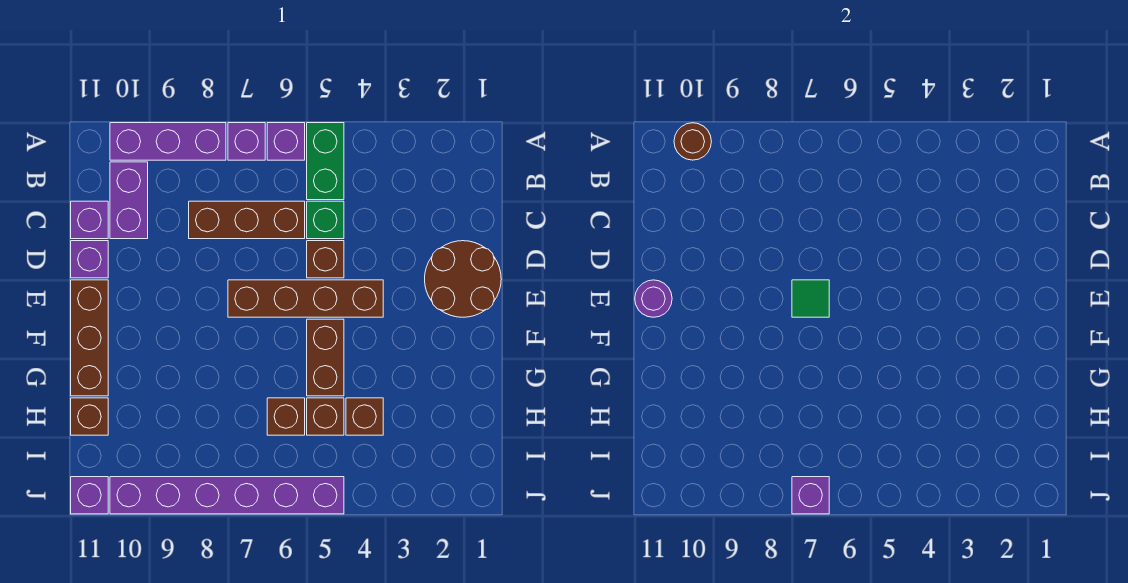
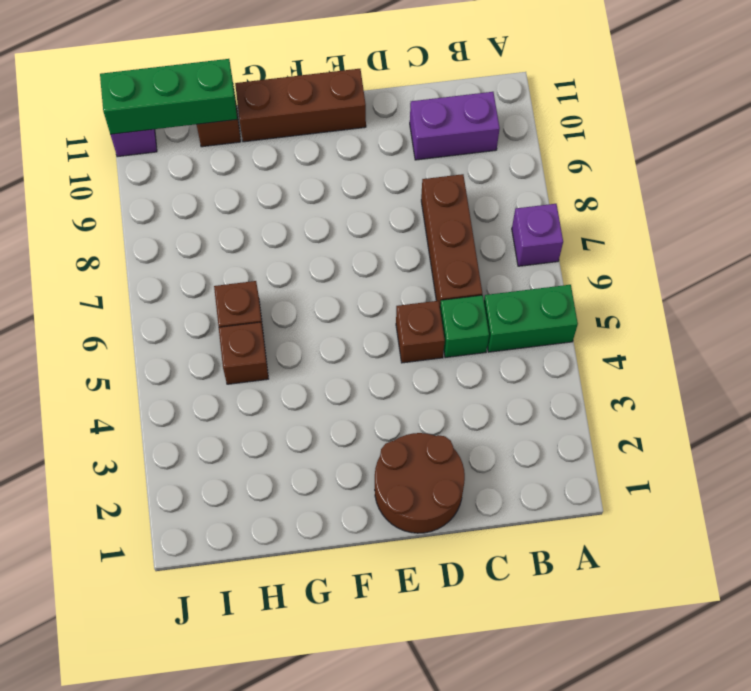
green 1x3 brick [100,59,237,134] -> none
none -> purple 1x1 brick [267,123,305,160]
none -> purple 1x3 brick [110,123,226,160]
none -> purple 1x1 brick [71,201,108,239]

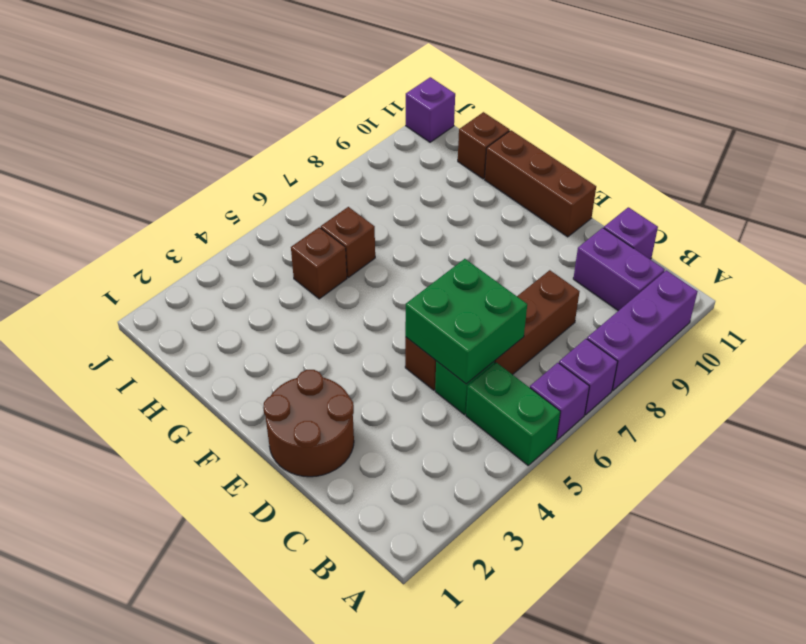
green 2x2 brick [405,259,527,384] -> none
none -> purple 1x1 brick [71,241,108,278]
none -> brown 1x4 brick [228,280,383,317]
none -> brown 1x2 brick [307,319,344,396]

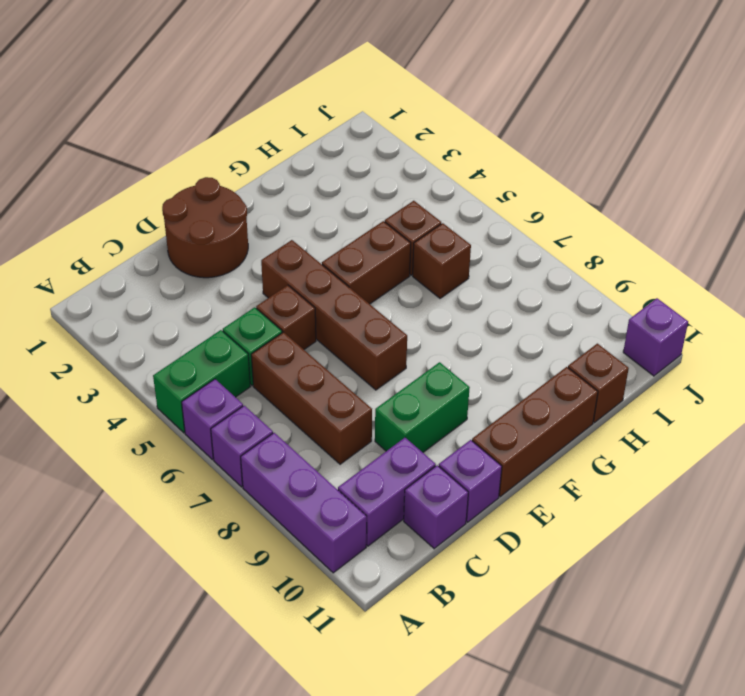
green 1x2 brick [375,362,470,452] -> none
none -> brown 1x1 brick [346,398,383,435]
none -> purple 1x6 brick [110,477,344,514]
none -> brown 1x1 round brick [674,123,711,160]

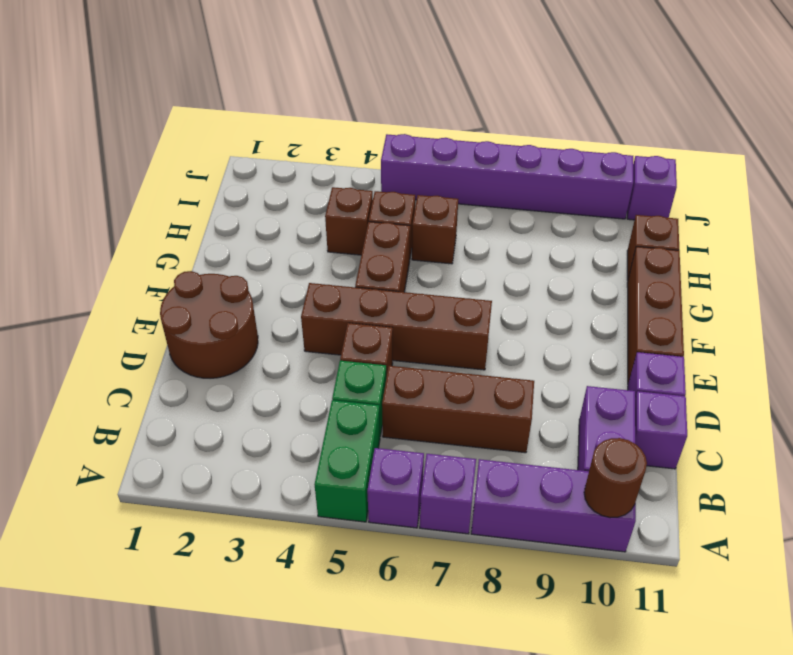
none -> green 1x1 tile [792,280,829,317]
none -> purple 1x1 round brick [635,280,672,317]
none -> purple 1x1 brick [792,477,829,514]

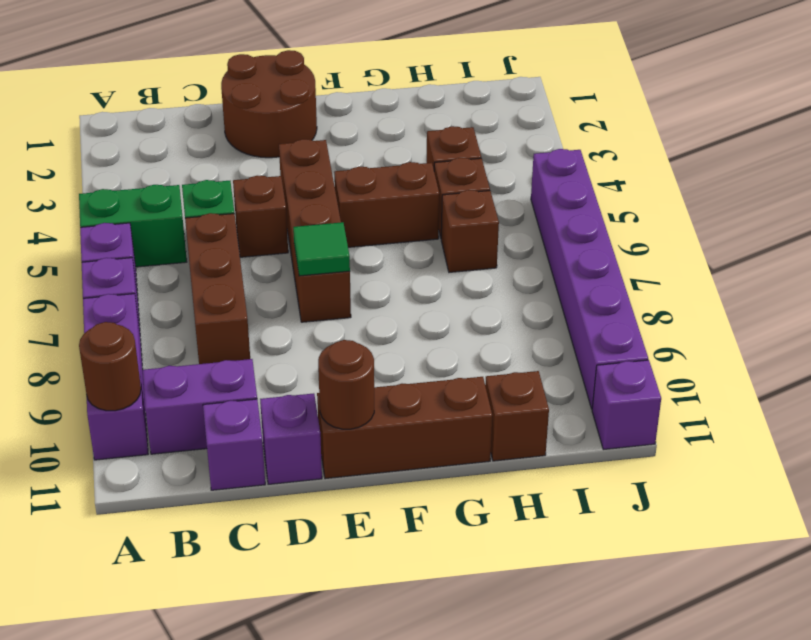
brown 1x1 round brick [318,340,374,429] -> purple 1x1 round brick [635,280,672,317]
none -> purple 1x1 brick [792,477,829,514]

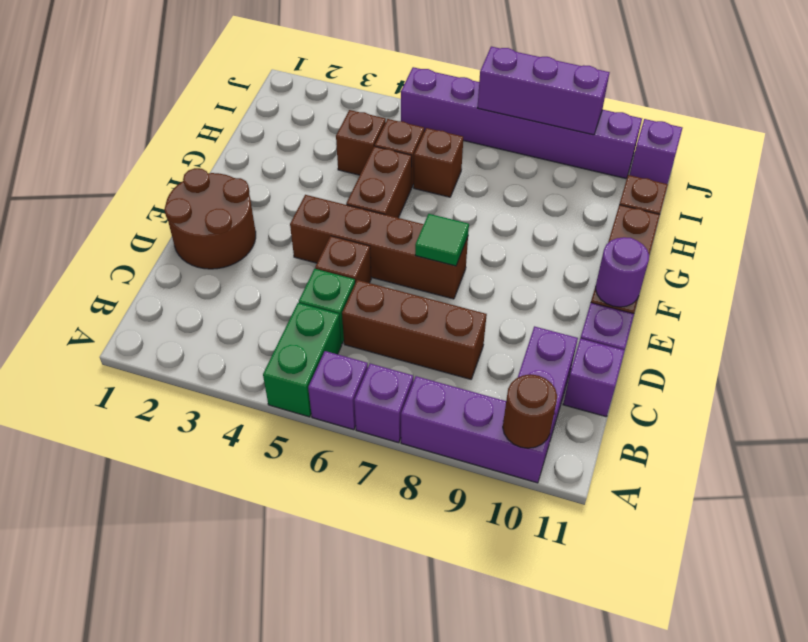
purple 1x3 brick [477,47,610,135] -> purple 1x1 brick [792,477,829,514]

